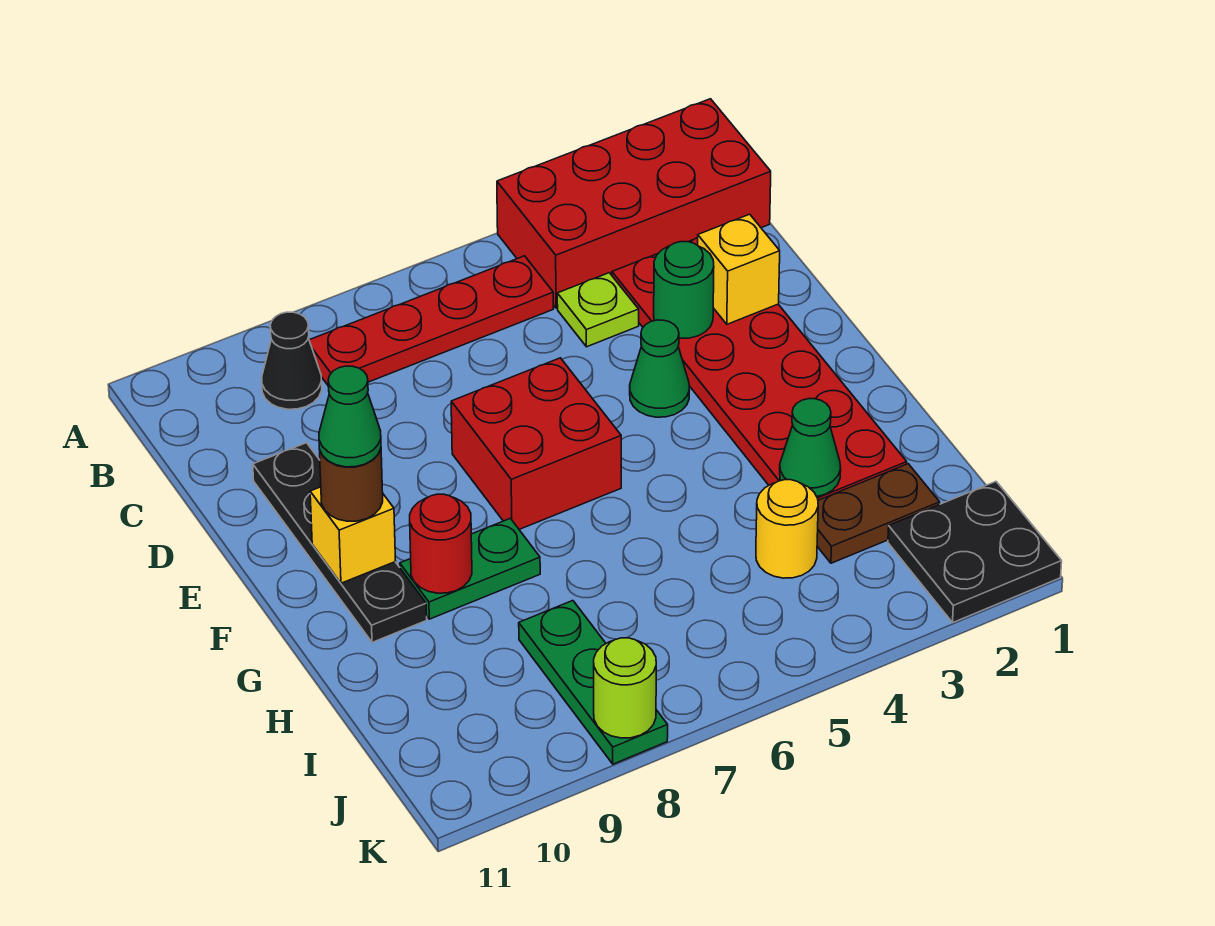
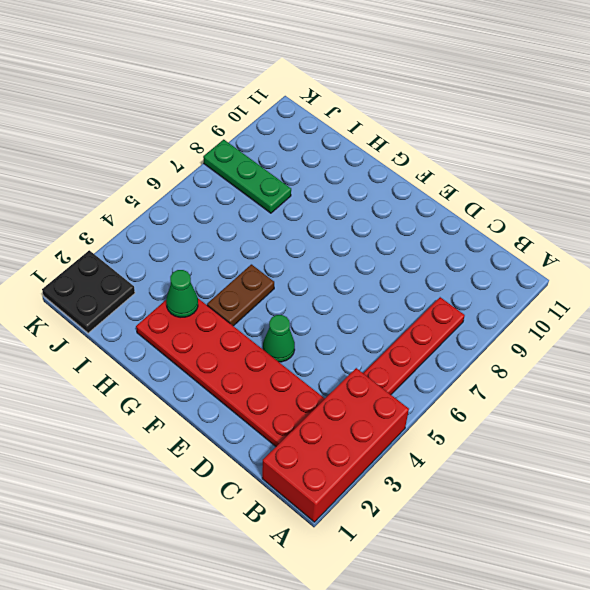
brown 1x2 plate [207,264,274,326] -> brown 1x2 plate moved to [817,464,940,563]
none -> black 1x1 cone [262,312,322,409]
none -> lime 1x1 plate [557,273,639,347]
none -> black 1x4 plate [253,443,427,642]

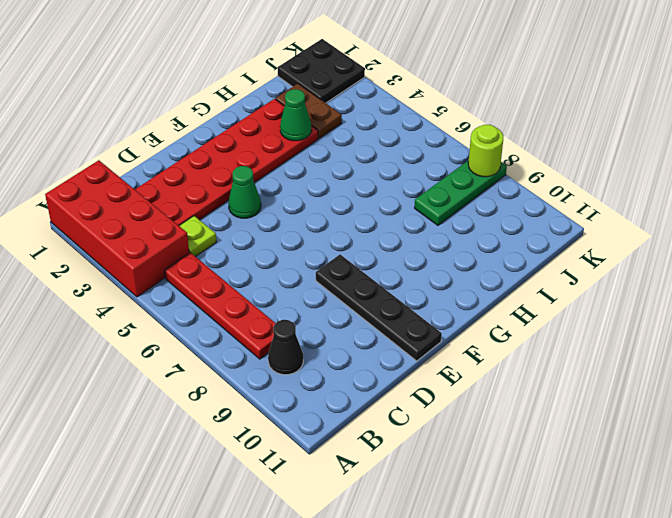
black 1x4 plate [316,254,442,361] -> black 1x4 plate turned to [253,443,427,642]
none -> red 2x2 brick [451,358,621,529]
none -> green 1x2 plate [400,518,540,619]
none -> yellow 1x1 round brick [756,480,818,578]

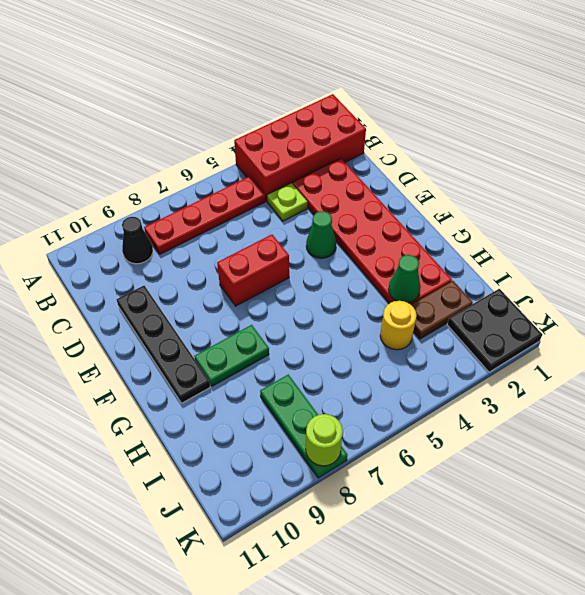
red 1x2 brick [217,235,289,306] -> red 2x2 brick [451,358,621,529]
none -> yellow 1x1 brick [698,214,780,324]
none -> green 1x1 round brick [654,242,714,338]
none -> yellow 1x1 brick [310,487,396,583]

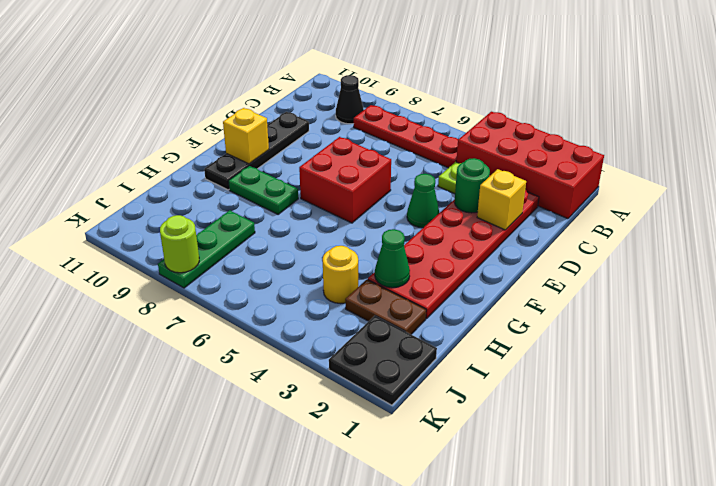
none -> red 1x1 round brick [410,494,472,593]
none -> brown 1x1 round brick [320,449,383,521]
none -> green 1x1 cone [319,366,381,467]

